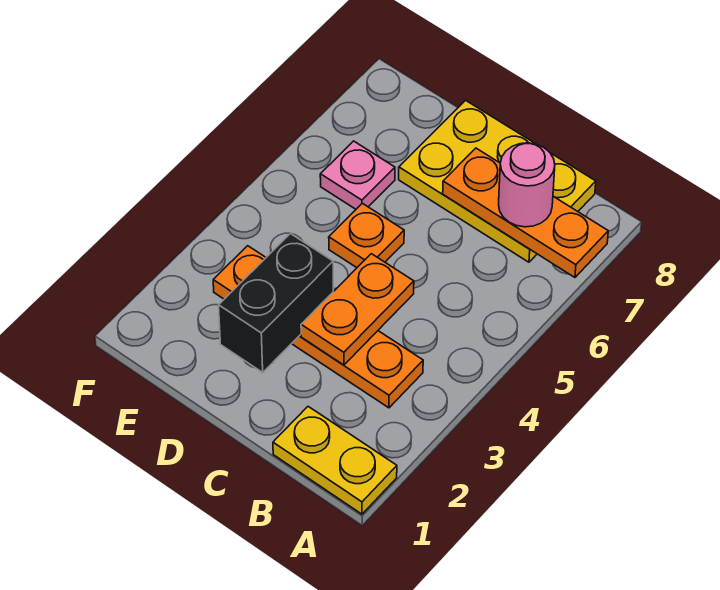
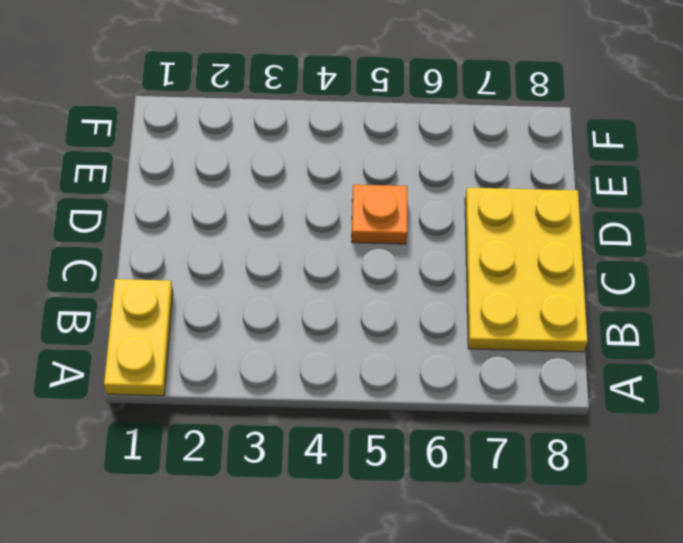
none -> orange 1x4 plate [213,246,423,408]
none -> pink 1x1 plate [320,141,395,209]

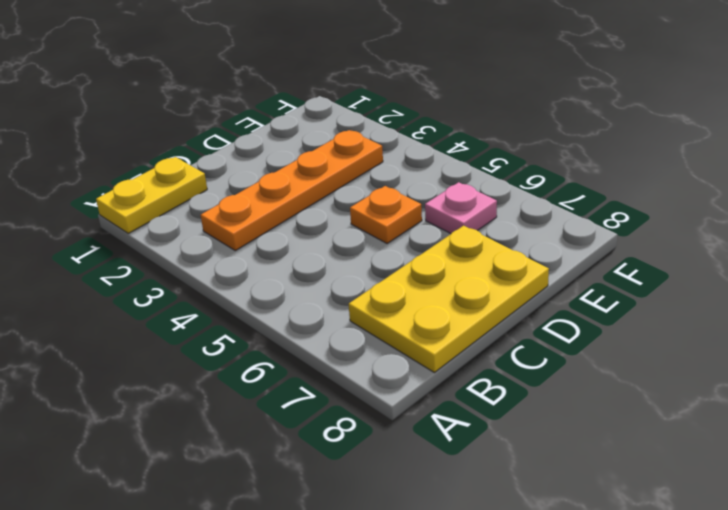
none -> orange 1x3 plate [443,148,608,277]
none -> orange 1x2 plate [301,254,414,365]

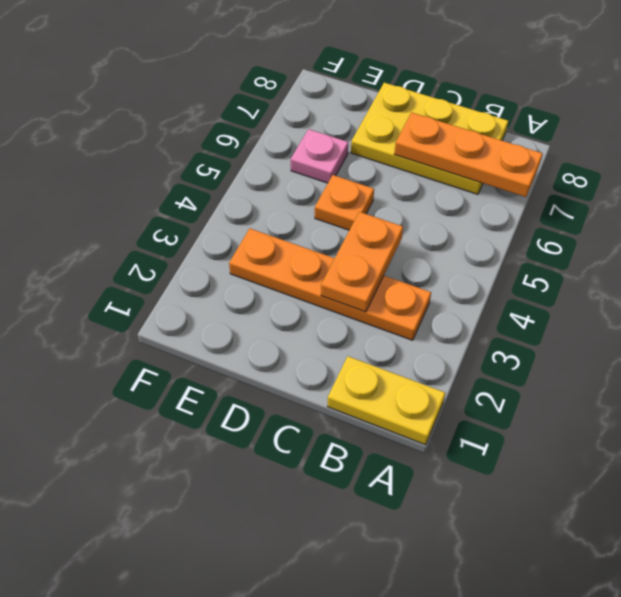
none -> black 1x2 brick [219,233,333,372]
none -> pink 1x1 round brick [499,143,555,227]

